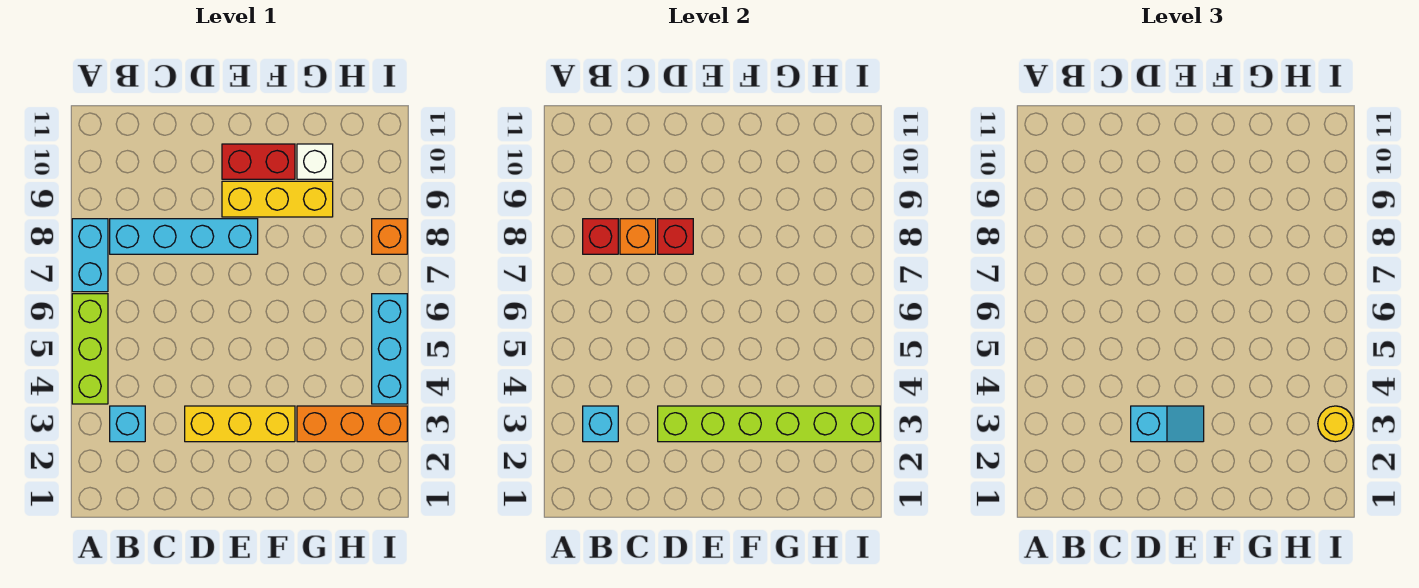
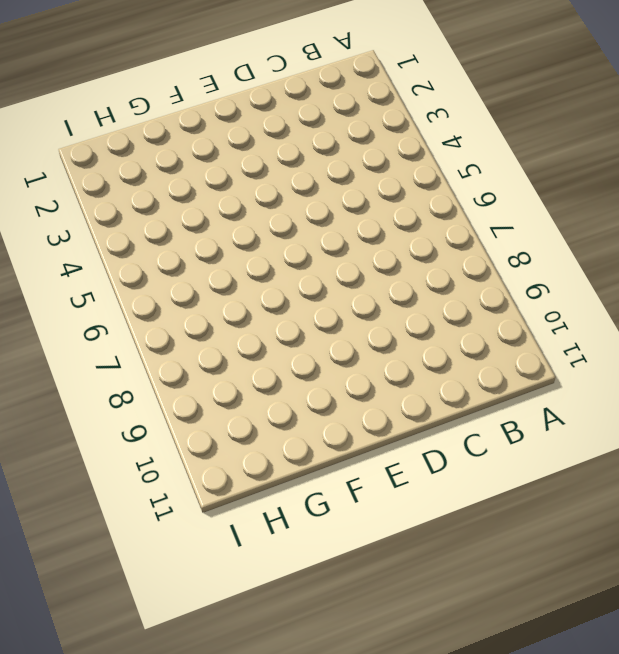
none -> lime 1x3 brick [72,294,108,404]
none -> cyan 1x2 brick [72,219,108,292]
none -> cyan 1x1 brick [110,406,145,442]

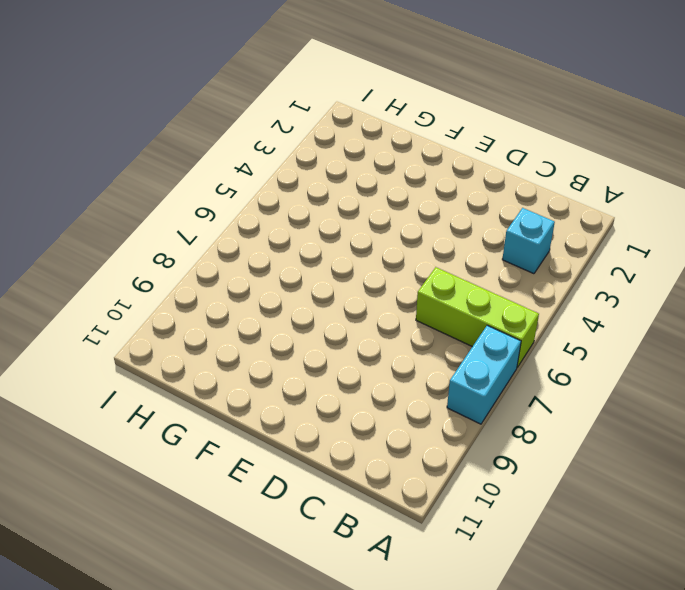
lime 1x3 brick [416,267,539,367] -> lime 1x3 brick turned to [72,294,108,404]
none -> cyan 1x4 brick [110,219,258,254]
none -> yellow 1x3 brick [185,406,295,442]
none -> yellow 1x3 brick [222,181,333,217]

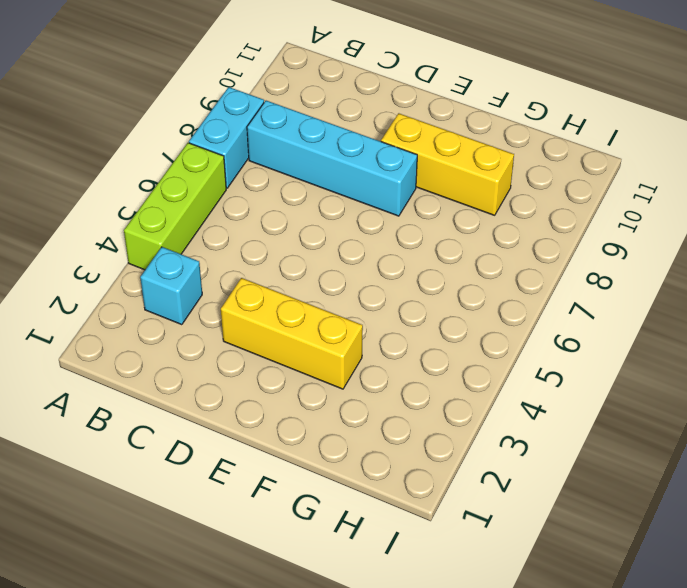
none -> red 1x2 brick [222,144,295,179]
none -> orange 1x3 brick [297,406,407,442]
none -> white 1x1 brick [297,144,333,179]

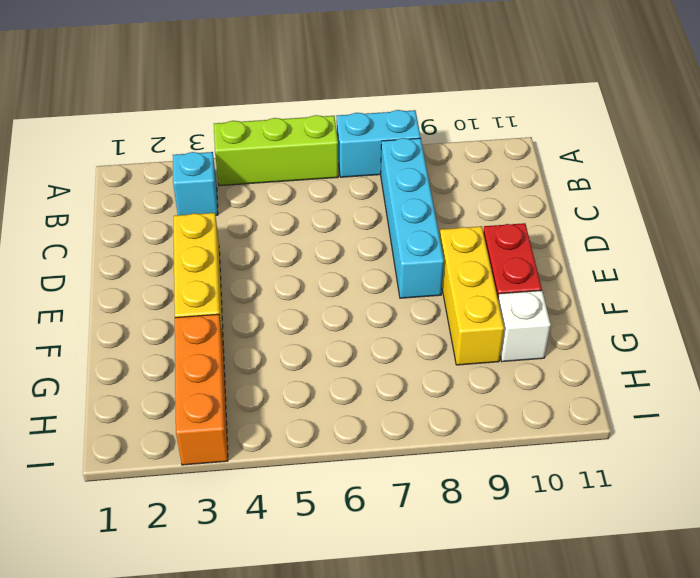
none -> cyan 1x3 brick [372,294,407,404]
none -> orange 1x1 brick [372,219,407,254]
none -> cyan 1x1 brick [583,406,618,442]

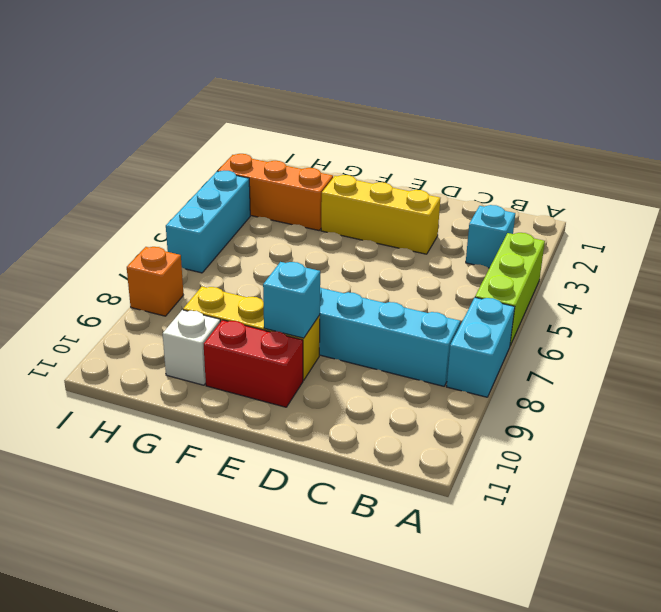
cyan 1x1 brick [263,262,320,338] -> cyan 1x1 brick moved to [583,406,618,442]
none -> red 1x1 brick [583,219,618,254]
none -> orange 1x1 brick [620,219,656,254]
none -> lime 1x6 brick [658,406,880,442]

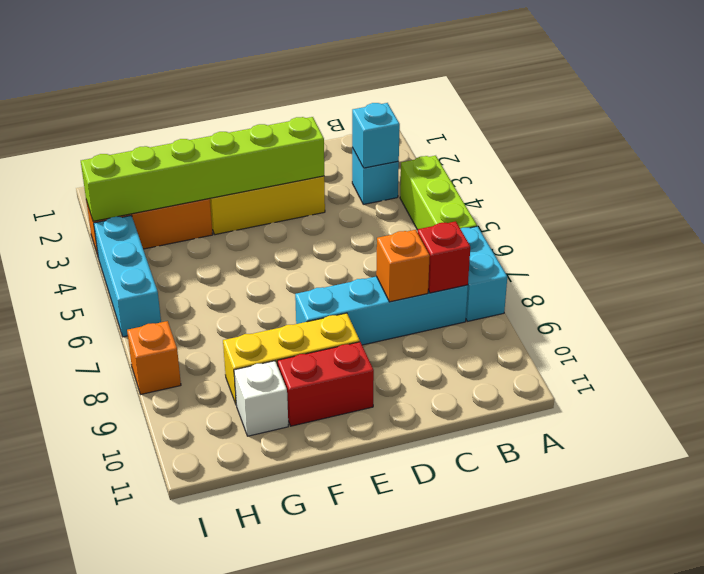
none -> red 1x1 brick [658,219,693,254]
none -> cyan 1x2 slope [1131,406,1204,442]
none -> yellow 1x1 round brick [1318,406,1353,442]

